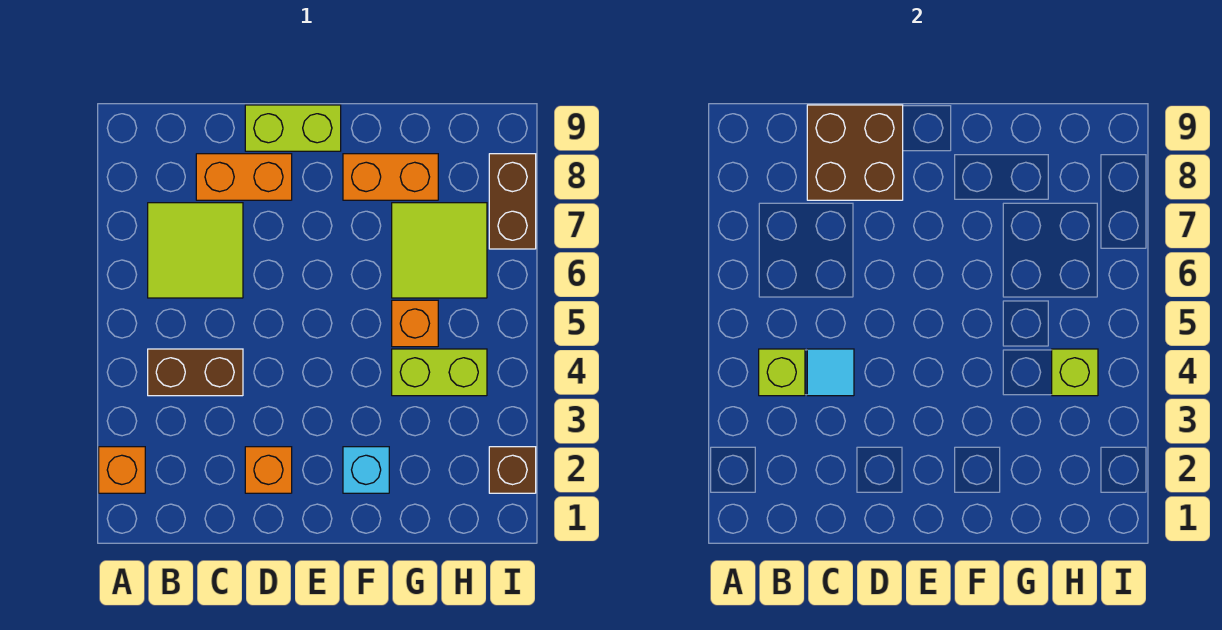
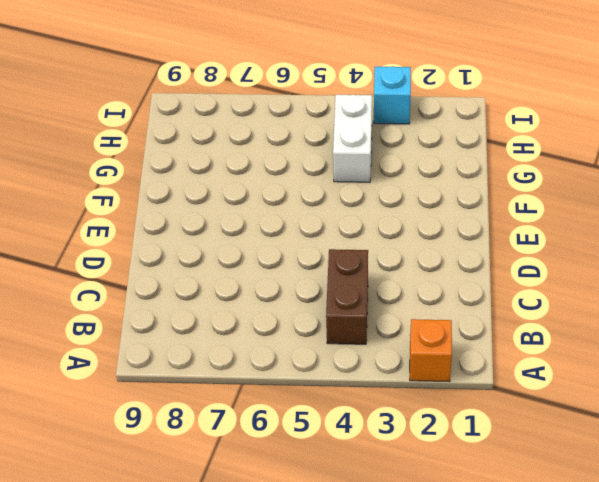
white 1x2 brick [333,95,372,182] -> lime 1x2 brick [392,349,487,396]
cyan 1x1 brick [374,66,411,124] -> cyan 1x1 brick moved to [343,447,389,493]
none -> lime 2x2 tile [148,203,243,298]
none -> orange 1x2 brick [196,154,292,200]
none -> orange 1x1 brick [245,447,292,493]

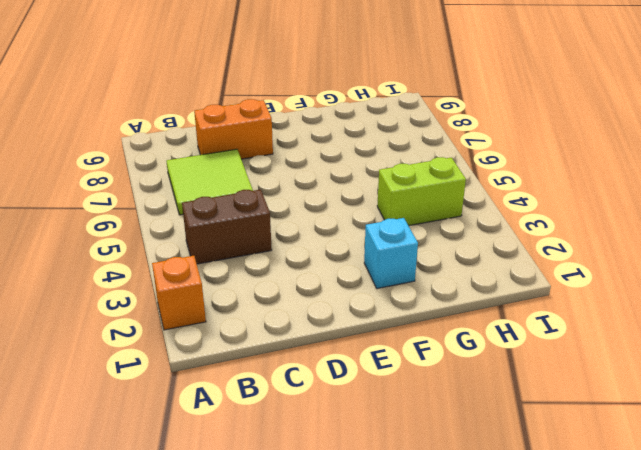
none -> orange 1x1 brick [245,447,292,493]
none -> lime 1x2 brick [245,105,341,151]
none -> orange 1x2 brick [343,154,438,200]

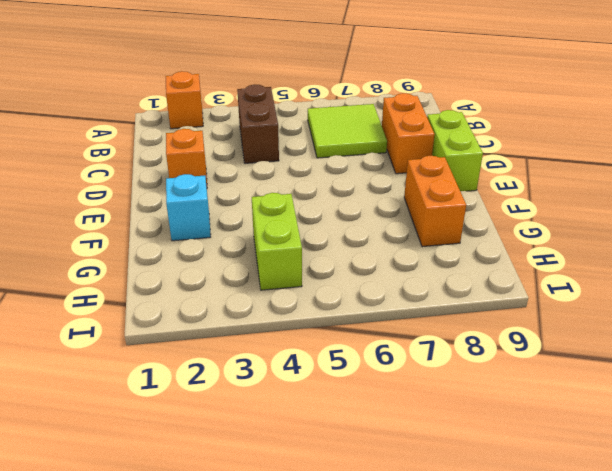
none -> orange 1x1 brick [392,300,438,347]
none -> lime 2x2 tile [392,203,487,298]
none -> brown 1x1 brick [489,447,536,493]

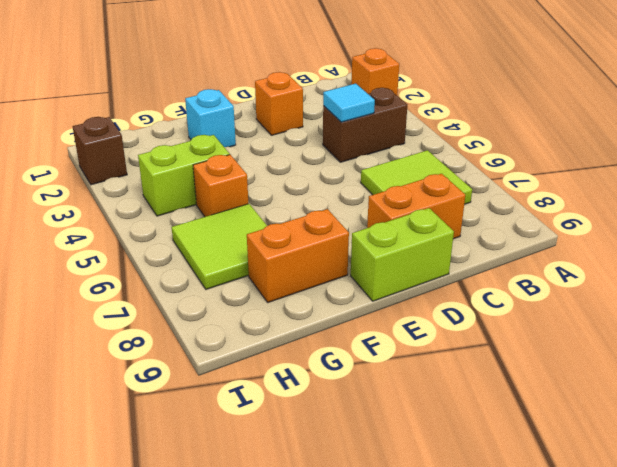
none -> brown 1x2 brick [489,154,536,249]
none -> lime 1x1 brick [759,349,805,396]
none -> brown 2x2 brick [807,105,903,200]

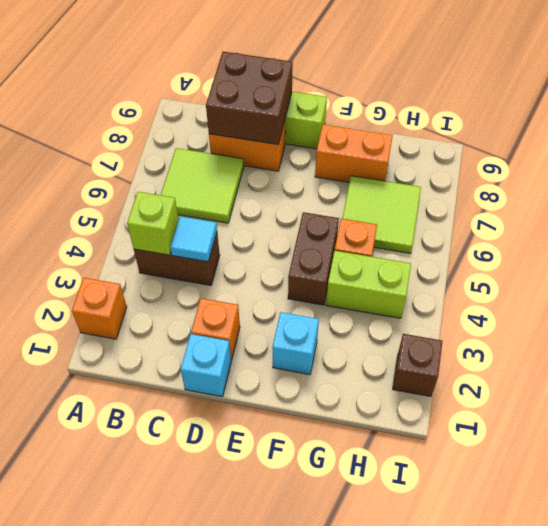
cyan 1x1 brick [181,334,231,397] -> none
brown 1x2 brick [288,212,339,305] -> brown 1x2 brick moved to [489,154,536,249]
none -> lime 1x1 brick [1052,349,1098,396]

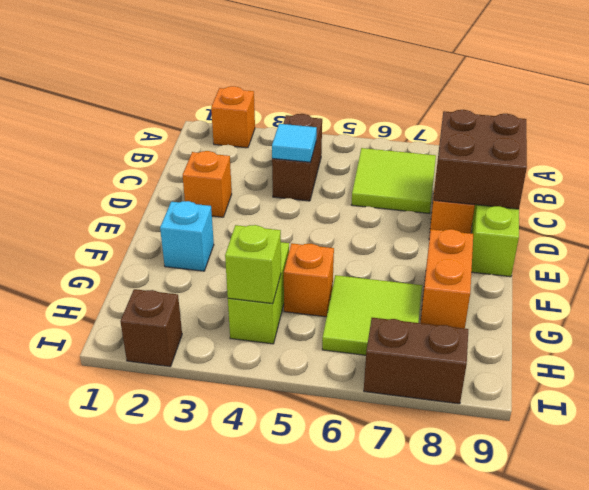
none -> lime 1x1 brick [759,349,805,396]

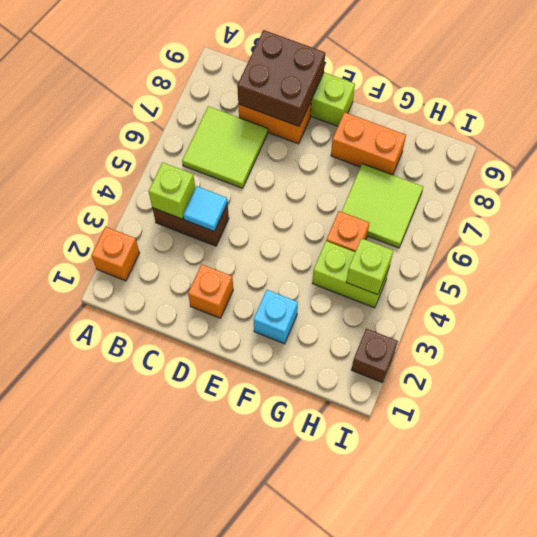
none -> brown 1x2 brick [489,154,536,249]

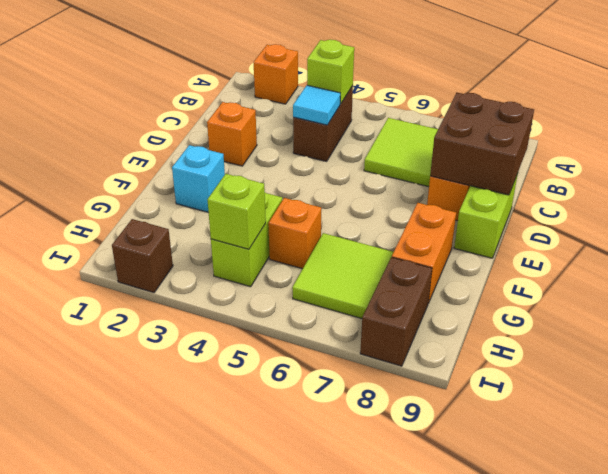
brown 1x2 brick [360,257,432,366] -> brown 1x2 brick turned to [489,154,536,249]

